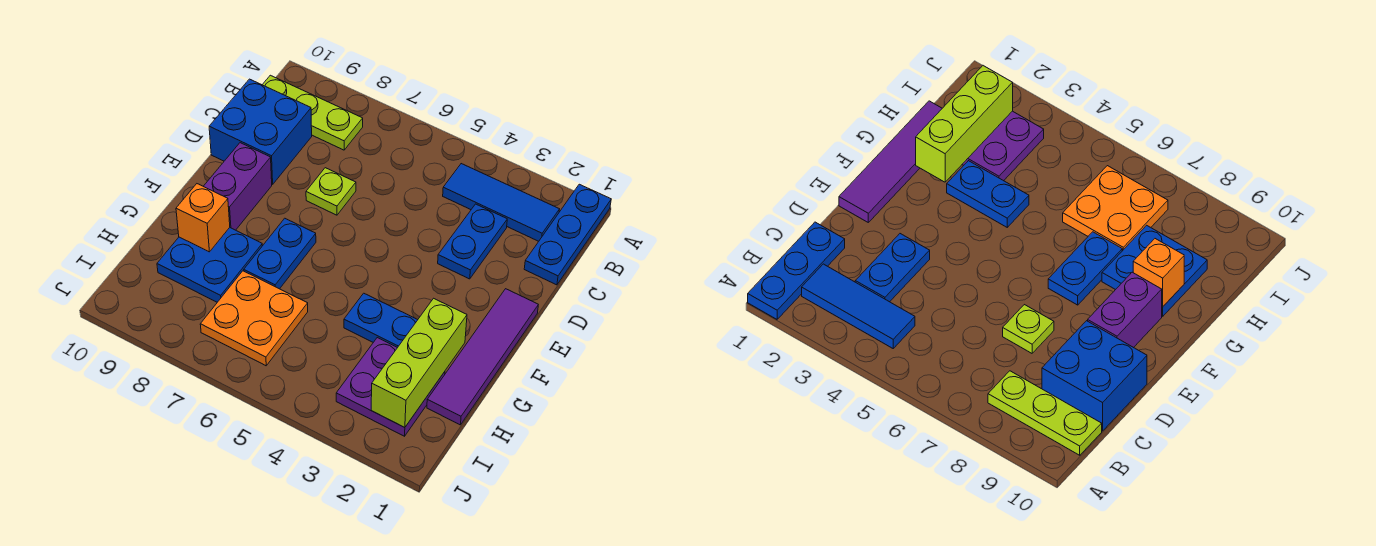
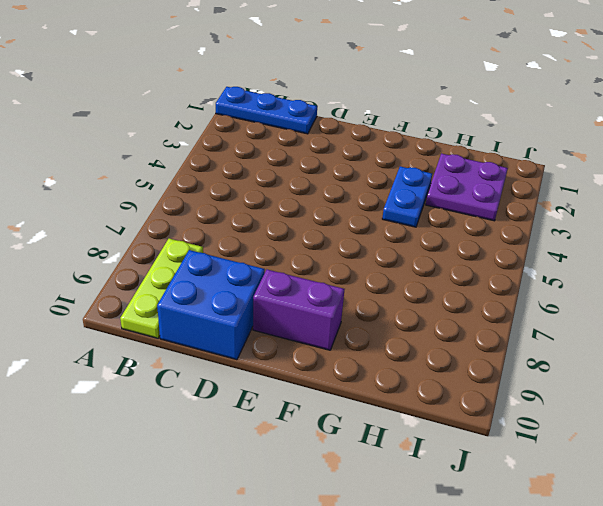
none -> blue 1x3 tile [443,164,560,241]
none -> blue 1x2 plate [438,204,507,279]
none -> lime 1x1 plate [306,168,356,215]

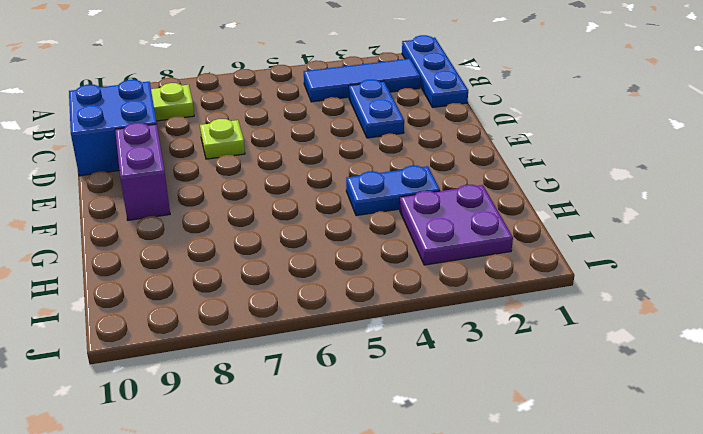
none -> purple 1x4 tile [427,289,538,425]
none -> blue 1x2 plate [244,218,316,289]
none -> blue 2x2 plate [157,228,262,302]

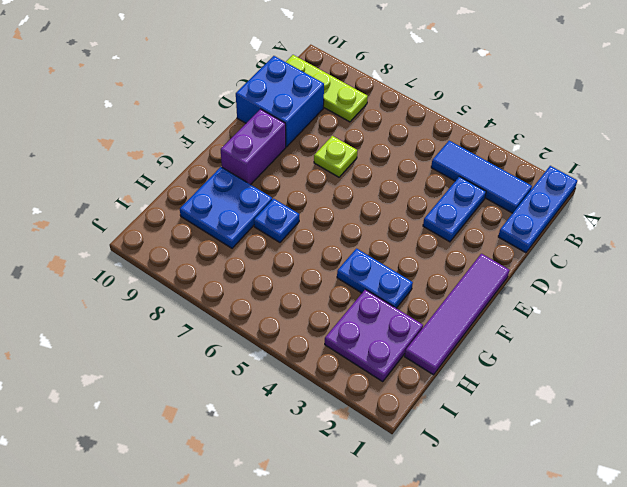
blue 1x1 plate [254,199,299,242] -> blue 1x2 plate [244,218,316,289]
none -> orange 2x2 plate [200,271,308,366]
none -> lime 1x3 brick [371,298,467,428]
none -> orange 1x1 brick [176,184,230,252]

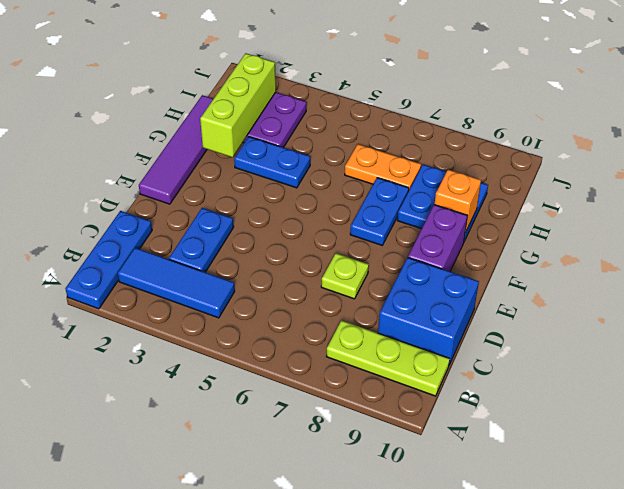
orange 1x2 plate [345,144,421,190] -> orange 2x2 plate [200,271,308,366]

